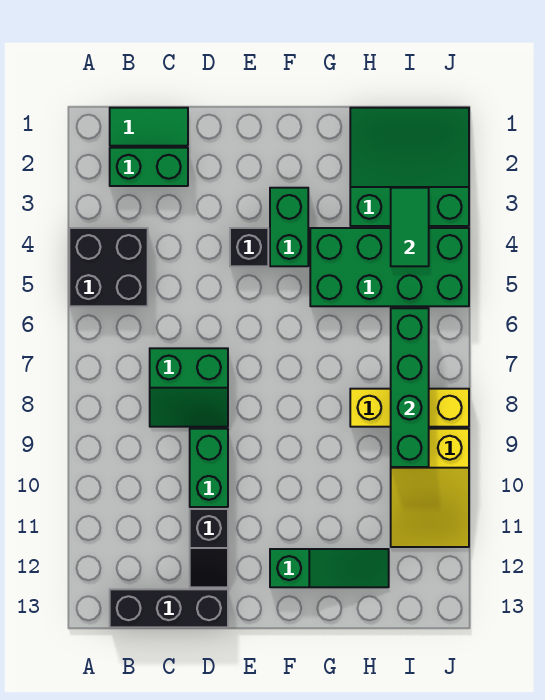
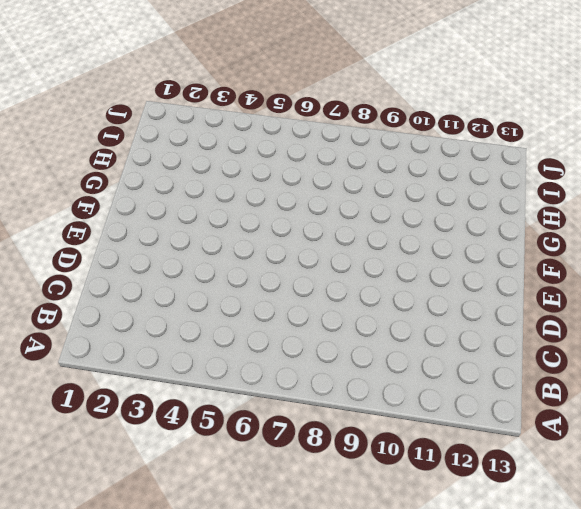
none -> black 2x2 brick [69,228,148,306]
none -> green 1x2 tile [110,108,188,146]
none -> green 1x2 brick [110,148,188,186]

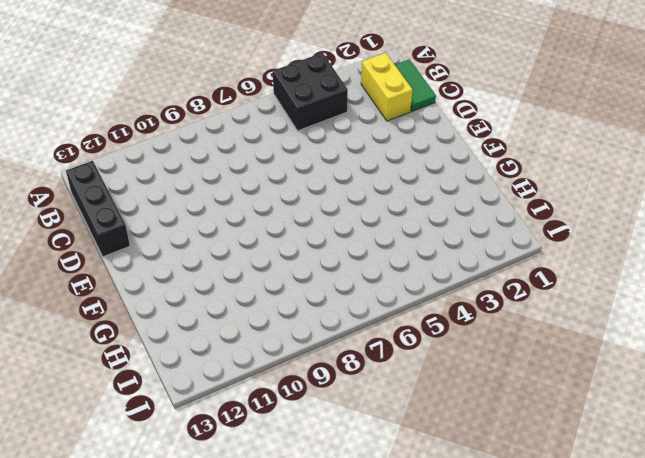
yellow 1x2 brick [361,53,412,121] -> green 1x2 brick [110,148,188,186]
none -> green 2x2 slope [150,348,228,427]
none -> green 1x2 brick [190,429,228,507]
none -> black 1x2 slope [190,509,228,587]

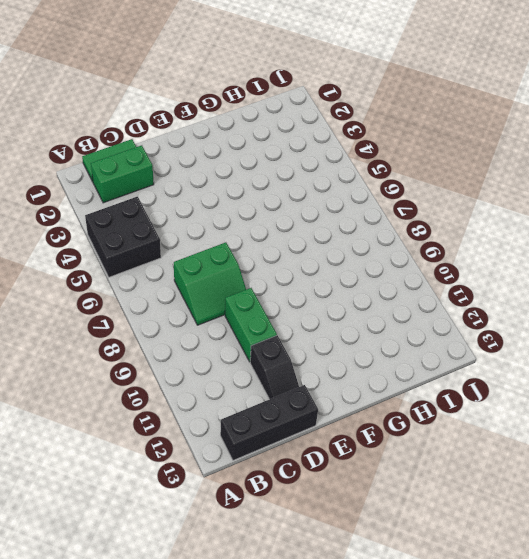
none -> black 1x1 brick [230,228,268,266]
none -> green 1x2 brick [270,188,308,266]
none -> green 1x3 slope [270,549,389,587]

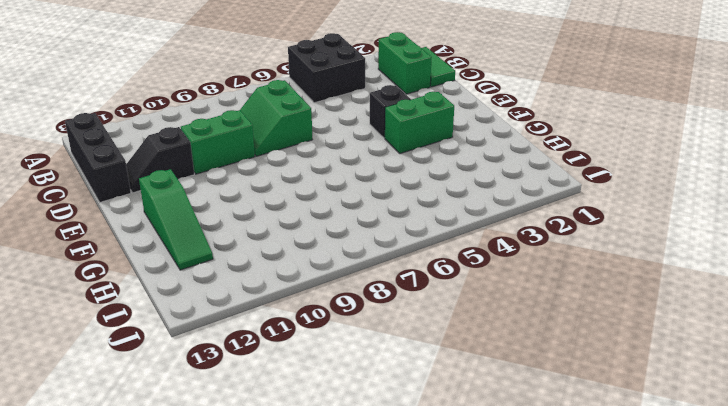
none -> green 2x4 brick [310,228,469,306]
none -> green 3x3 slope [350,108,469,226]
none -> yellow 1x3 brick [350,389,469,427]

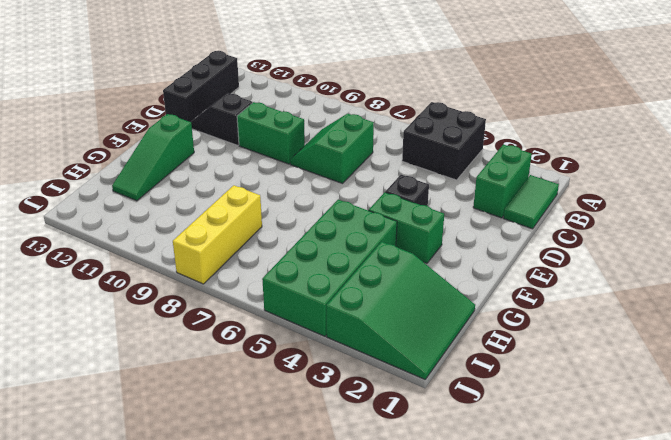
none -> yellow 2x3 slope [391,429,469,547]
none -> green 1x2 tile [391,188,429,266]
none -> green 1x4 brick [391,308,429,467]

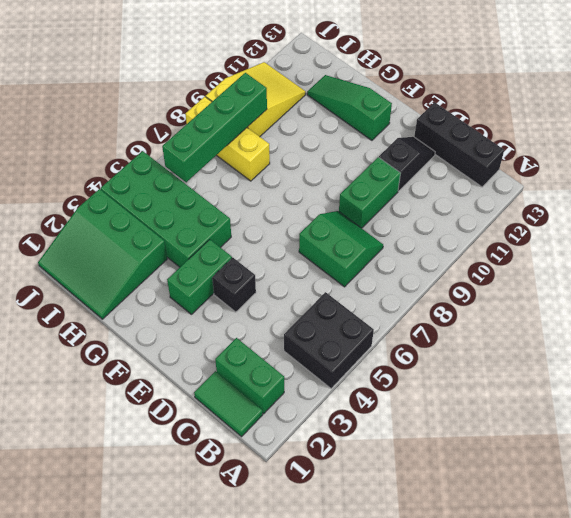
none -> green 1x2 tile [391,188,429,266]

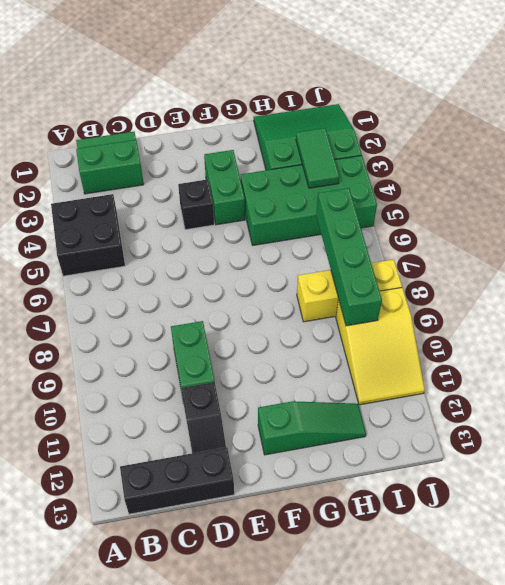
none -> green 2x2 slope [150,348,228,427]

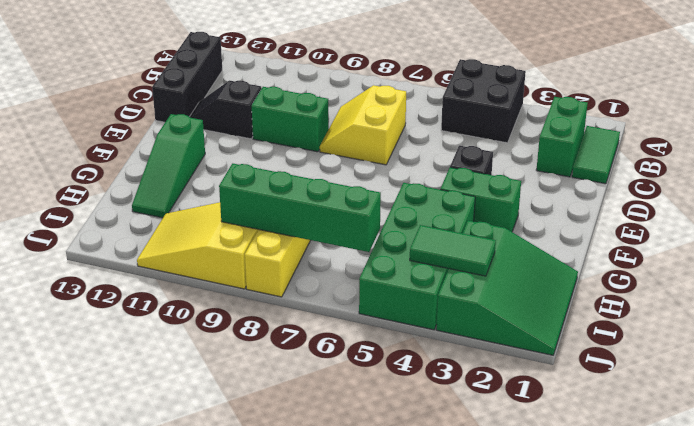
yellow 2x2 slope [320,85,406,165] -> green 2x2 slope [150,348,228,427]

